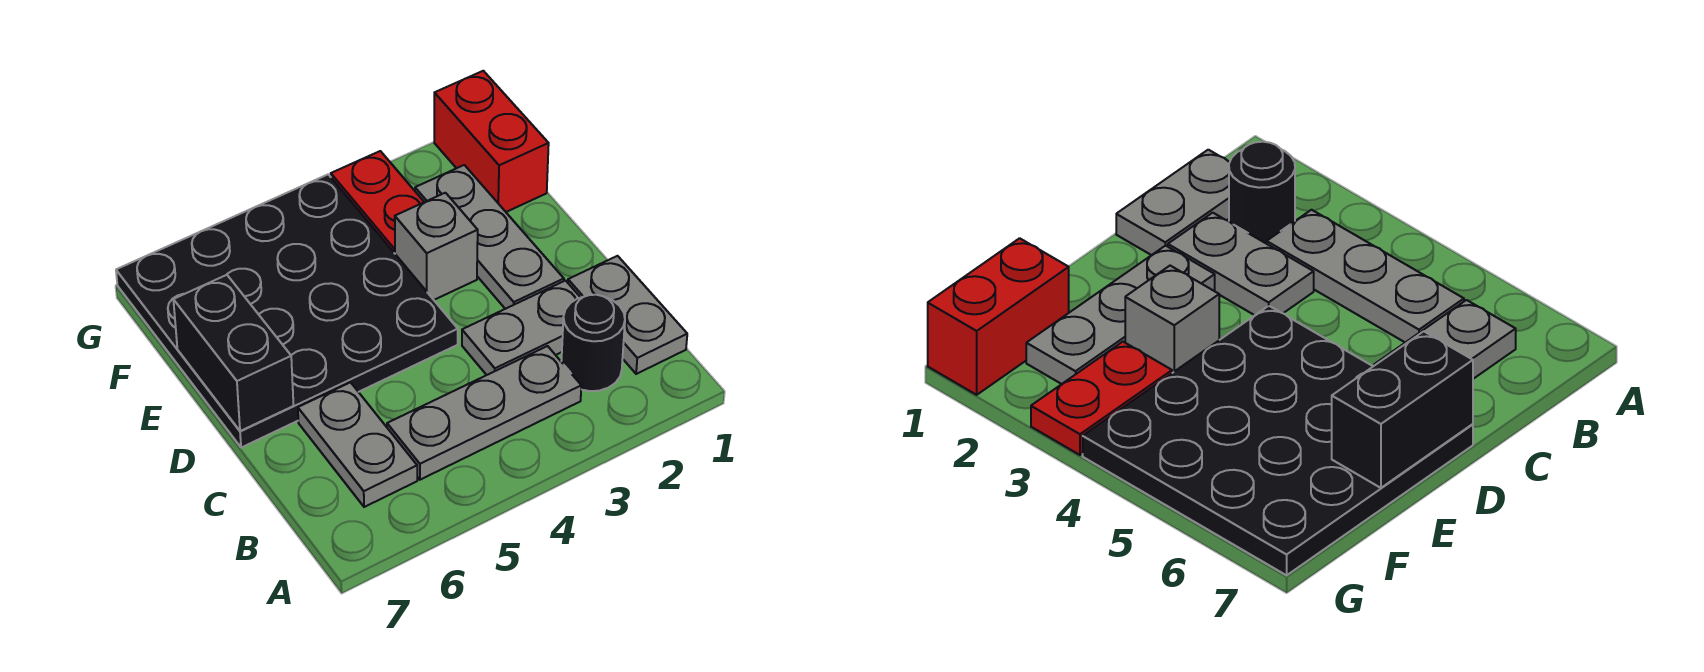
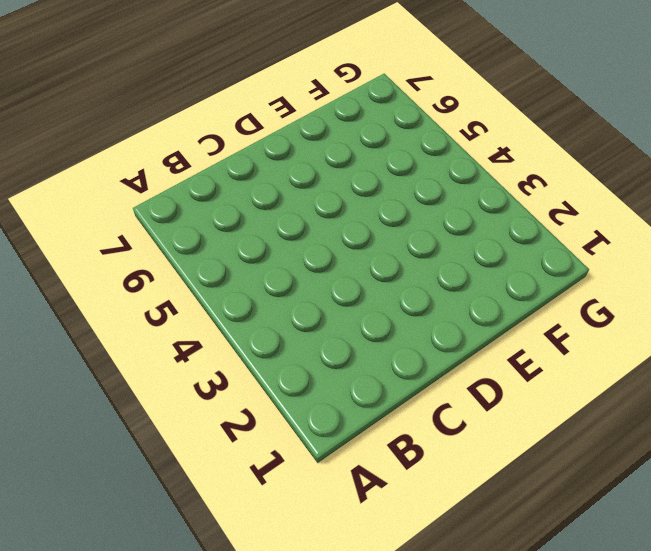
none -> grey 1x2 plate [568,256,687,374]
none -> black 1x1 round brick [561,295,625,391]

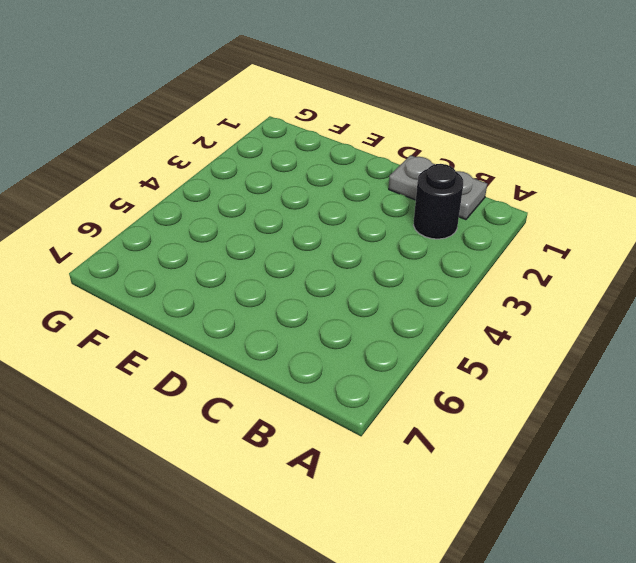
none -> grey 1x3 plate [387,346,581,480]
none -> grey 1x2 plate [298,382,417,507]

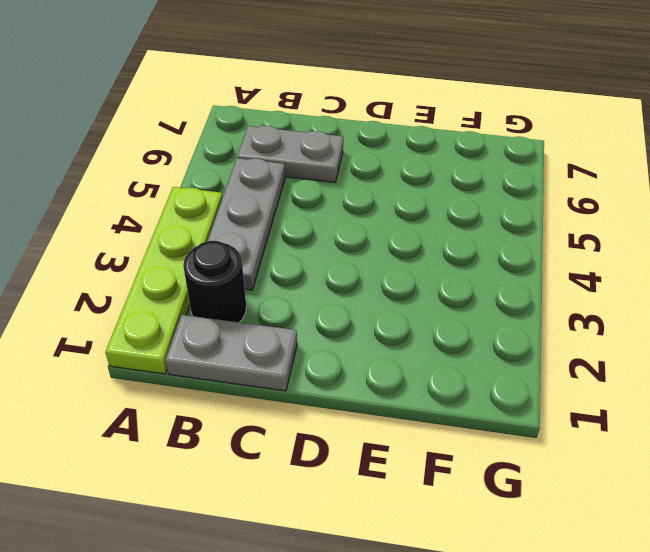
lime 1x4 plate [105,187,222,374] -> none
none -> grey 1x2 plate [462,281,581,375]
none -> grey 1x3 plate [415,165,564,309]

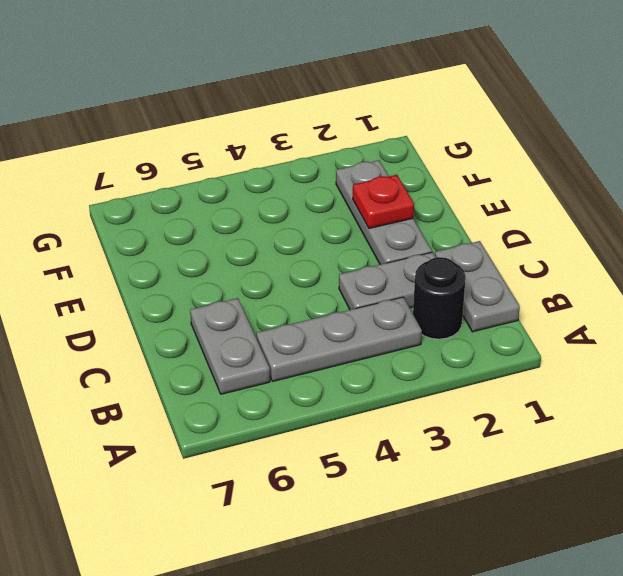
red 1x1 plate [353,175,414,228] -> none
none -> black 4x4 plate [116,175,458,448]
none -> grey 1x1 brick [395,193,478,300]

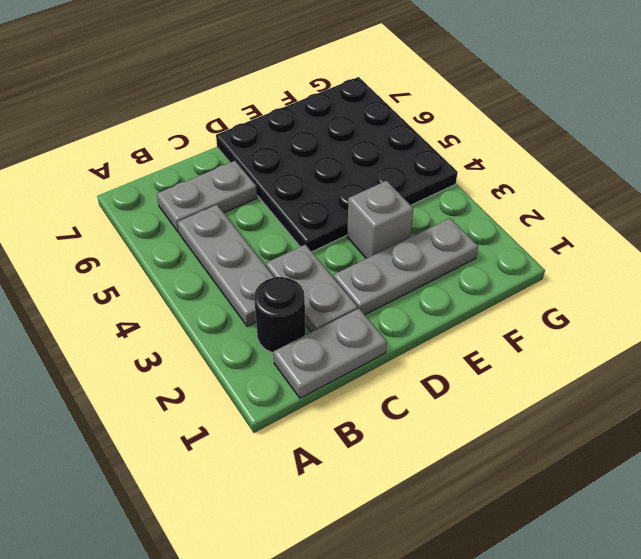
none -> red 1x2 brick [434,71,549,212]
none -> red 1x2 plate [331,151,424,253]

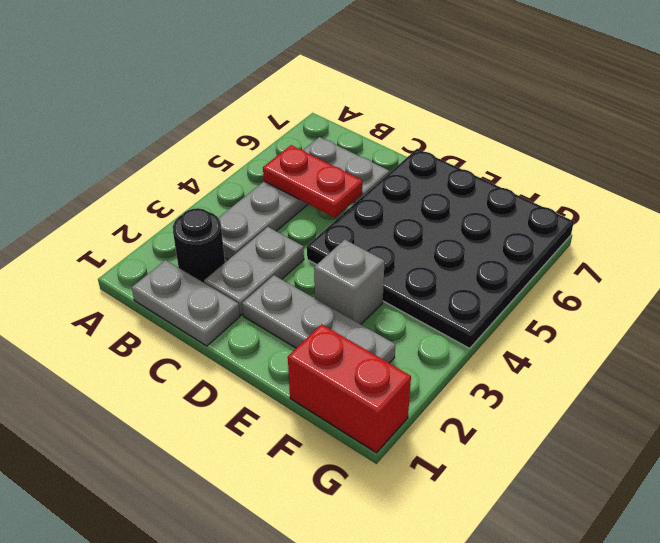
red 1x2 plate [263,145,362,218] -> red 1x2 plate moved to [331,151,424,253]
none -> black 1x2 brick [173,275,294,431]

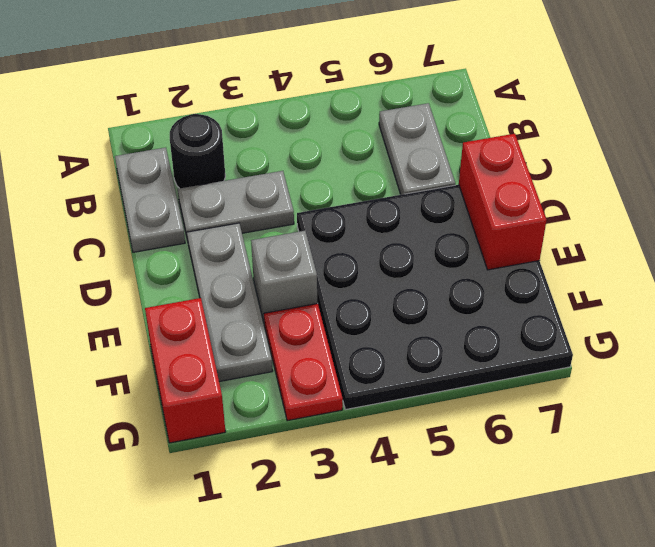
red 1x2 brick [459,134,547,270] -> black 1x2 brick [173,275,294,431]
none -> grey 1x3 plate [387,346,581,480]

